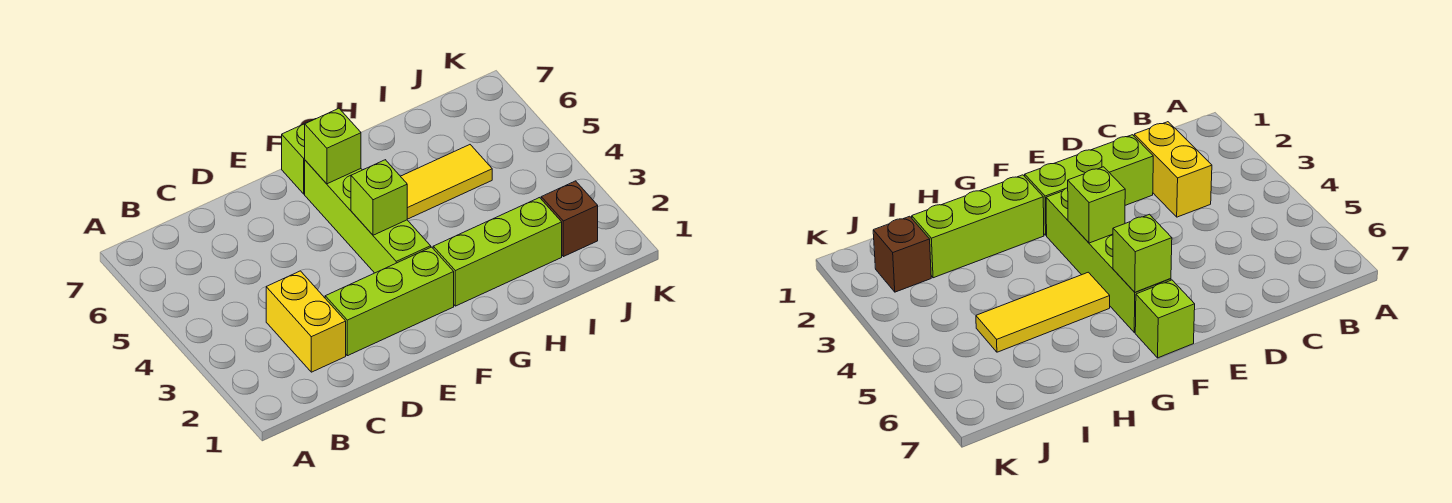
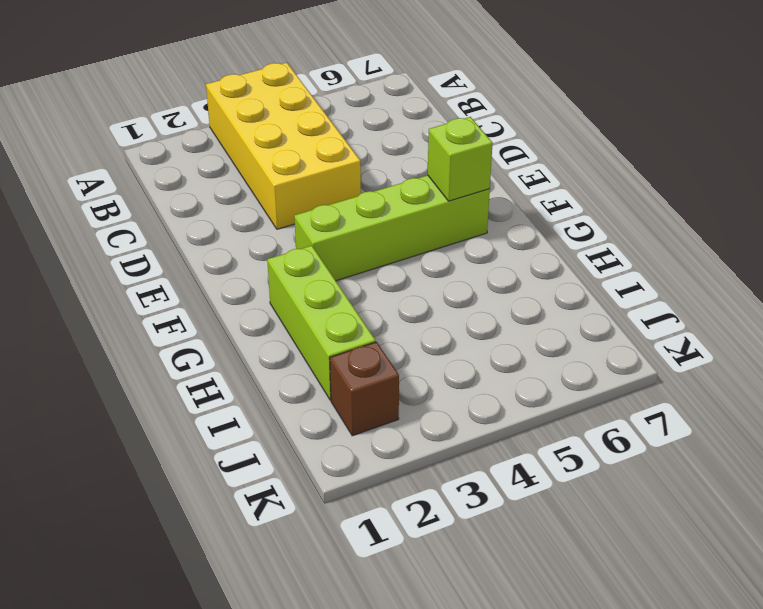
yellow 2x4 brick [206,63,361,229] -> yellow 1x2 brick [266,271,346,372]
none -> lime 1x3 brick [325,247,454,356]
none -> lime 1x1 brick [282,120,312,194]

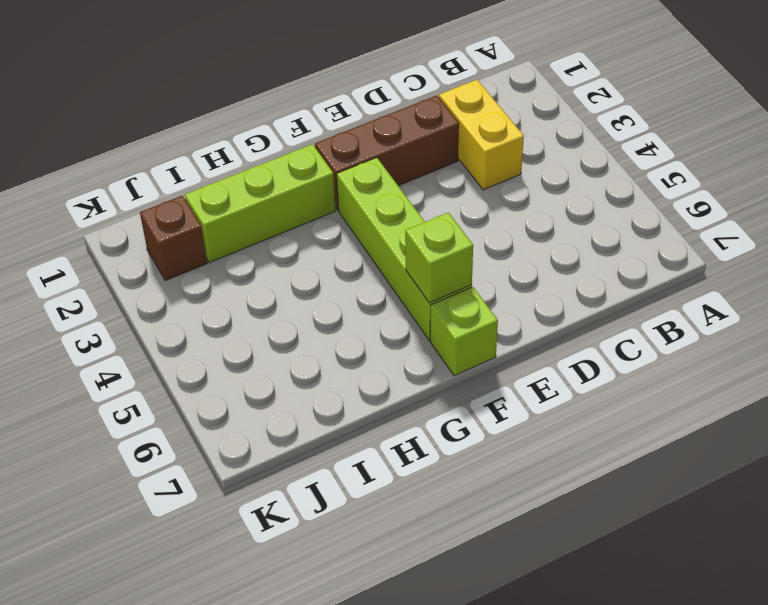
brown 1x3 brick [315,95,459,210] -> lime 1x3 brick [325,247,454,356]
none -> yellow 1x3 tile [401,145,492,219]
none -> lime 1x1 brick [351,160,407,235]

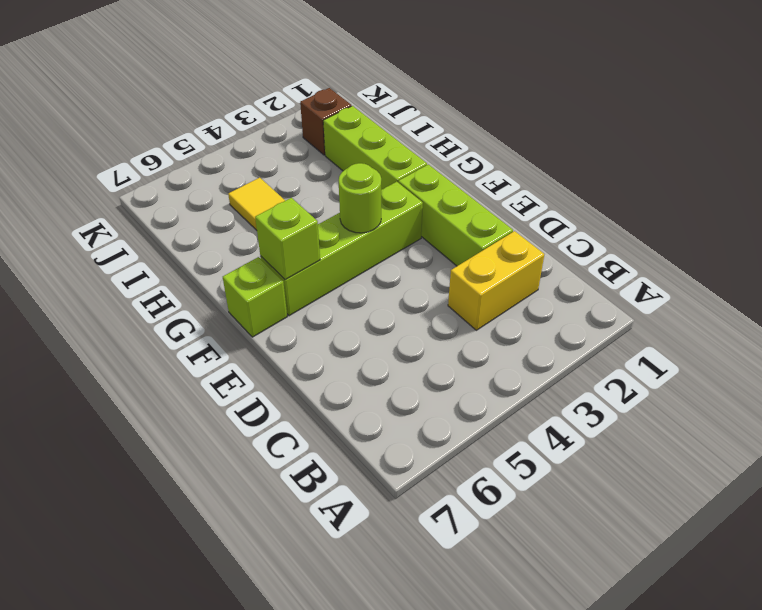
lime 1x1 round brick [339,163,381,233] -> lime 1x1 brick [351,160,407,235]

